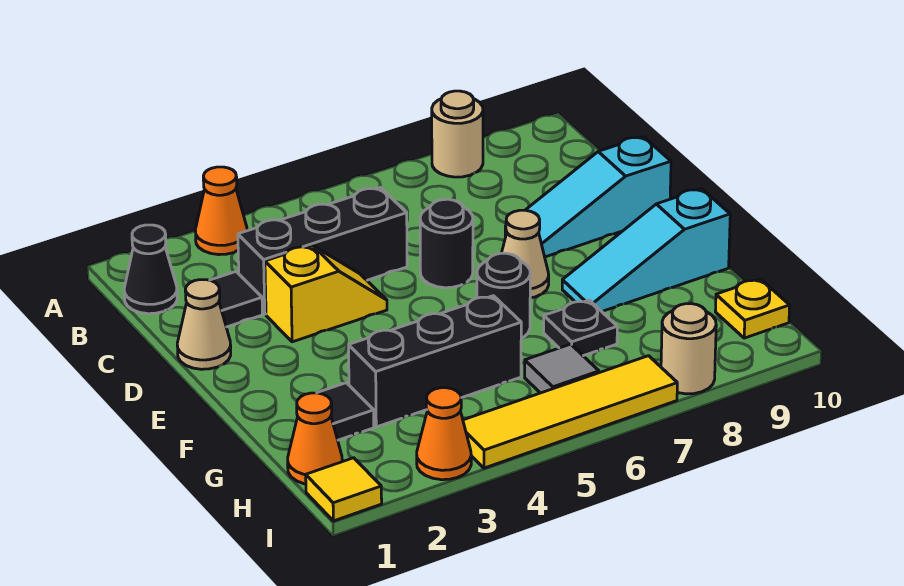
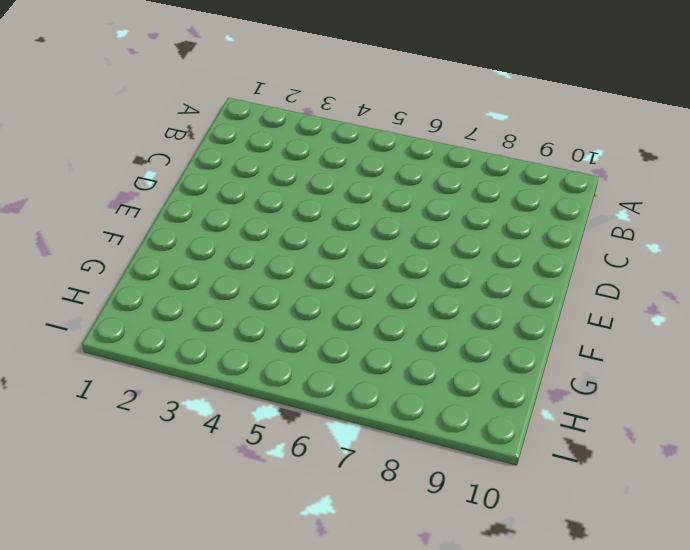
none -> orange 1x1 cone [195,167,247,255]
none -> tan 1x1 round brick [432,91,483,177]
none -> black 1x1 cone [124,225,177,314]

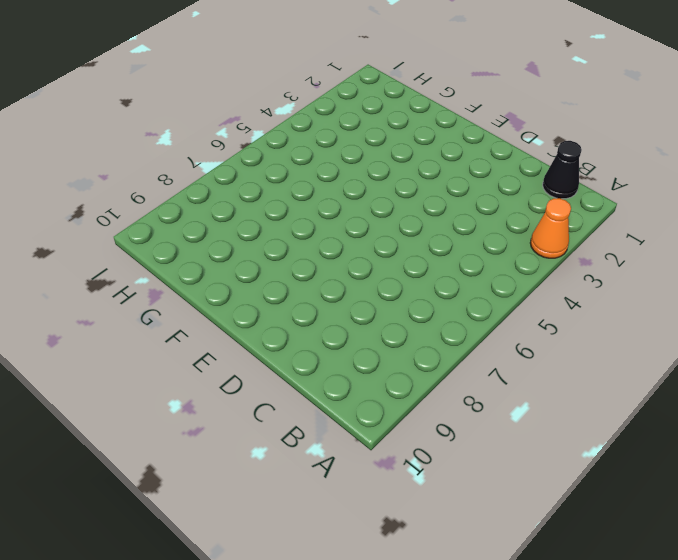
none -> tan 1x1 round brick [432,91,483,177]
none -> black 1x1 tile [211,272,262,327]
none -> black 1x3 brick [238,188,407,314]

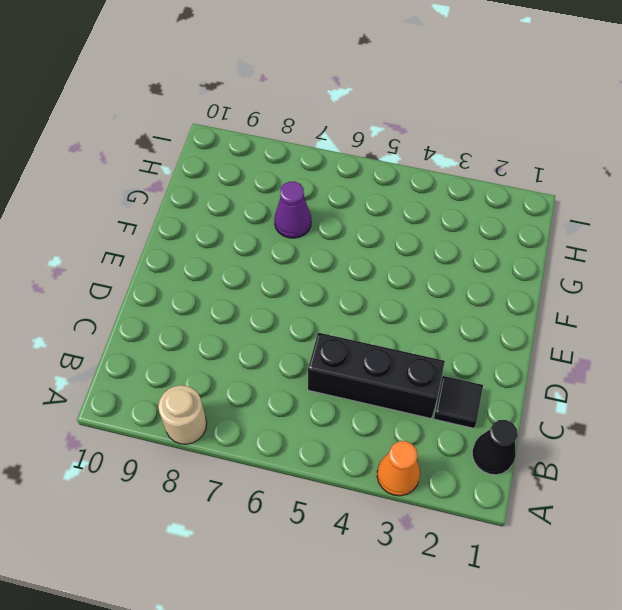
purple 1x1 cone [274,182,311,238] -> black 1x1 plate [544,300,617,356]
none -> tan 1x1 cone [177,280,231,369]
none -> yellow 1x2 slope [265,245,387,342]
none -> black 1x1 round brick [420,199,473,288]

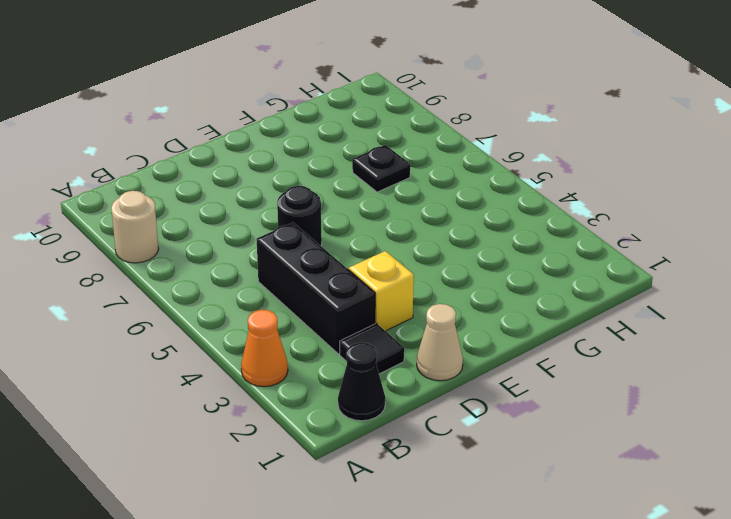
none -> cyan 1x3 slope [505,137,671,257]
none -> tan 1x1 cone [502,210,549,298]
none -> black 1x1 round brick [477,253,530,338]

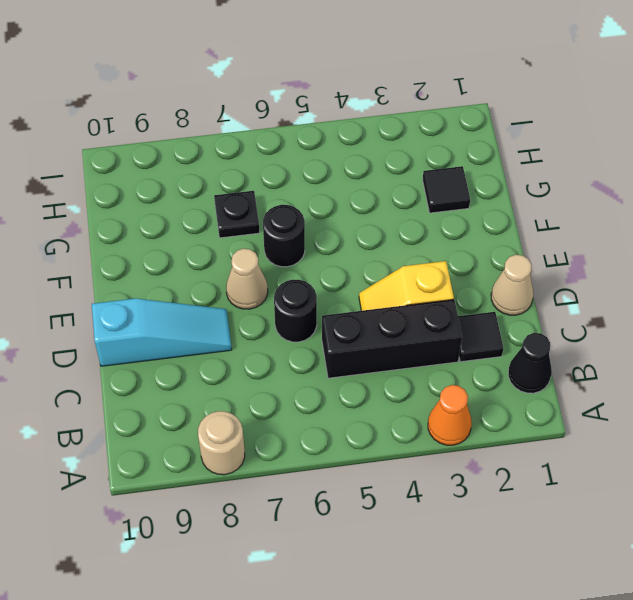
none -> cyan 1x3 slope [562,189,730,311]
none -> black 1x3 brick [349,296,522,427]
none -> orange 1x1 cone [288,393,342,484]

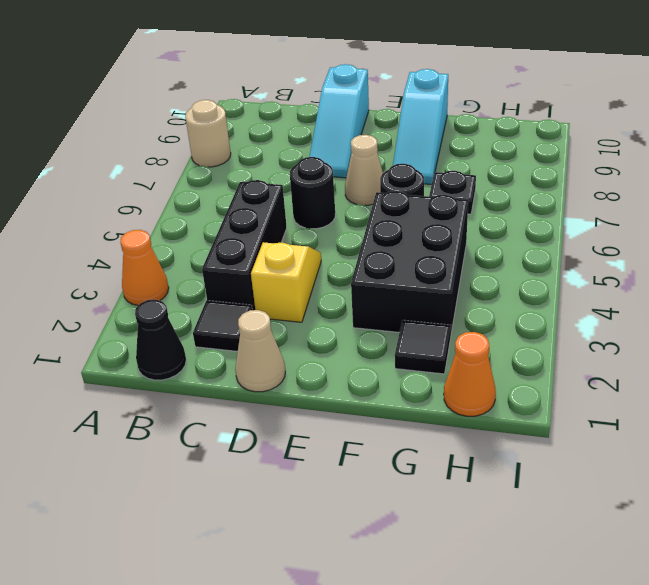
black 2x3 brick [351,191,468,337] -> black 1x3 brick [349,296,522,427]
none -> grey 1x1 tile [525,344,599,393]
none -> yellow 1x1 plate [715,279,790,338]
none -> yellow 1x1 tile [306,458,382,521]

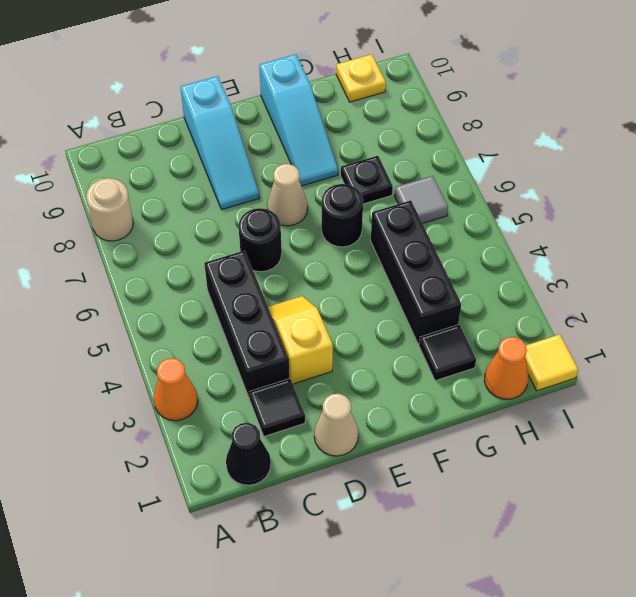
none -> orange 1x1 cone [417,388,471,480]
none -> yellow 1x4 tile [463,356,677,468]
none -> tan 1x1 round brick [661,304,716,394]

